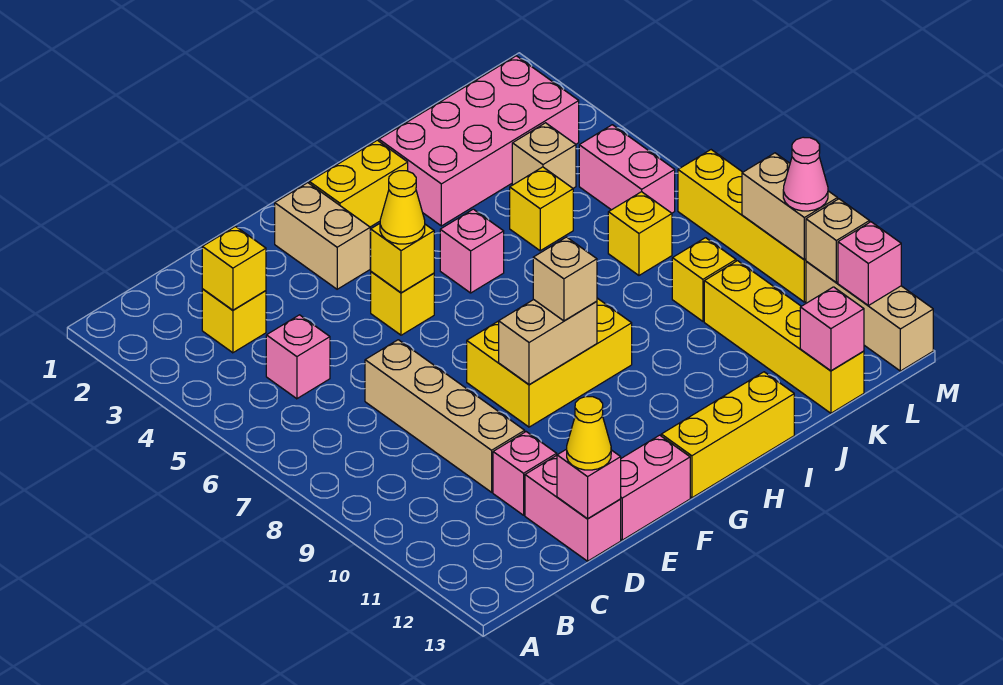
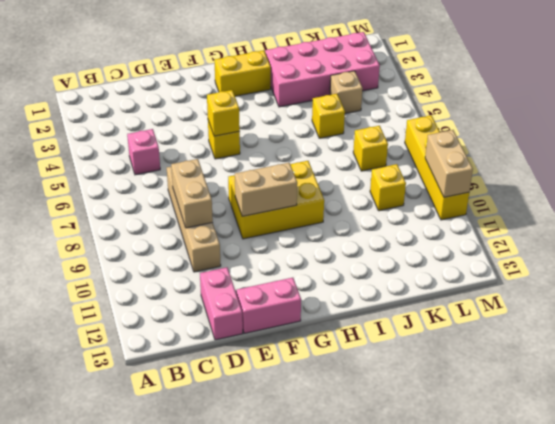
tan 1x2 brick [171,159,213,228] -> tan 1x2 brick moved to [275,183,370,289]
none -> yellow 1x1 brick [202,289,266,353]
none -> pink 1x1 brick [493,432,557,515]
none -> yellow 1x3 brick [661,372,794,498]
none -> pink 1x1 brick [440,209,504,293]

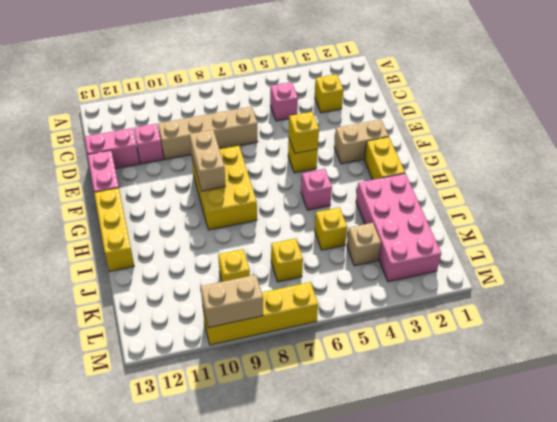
none -> yellow 1x4 brick [704,261,864,413]
none -> pink 1x2 brick [579,125,675,213]
none -> tan 1x3 brick [806,262,933,371]
none -> yellow 1x1 brick [202,227,266,310]

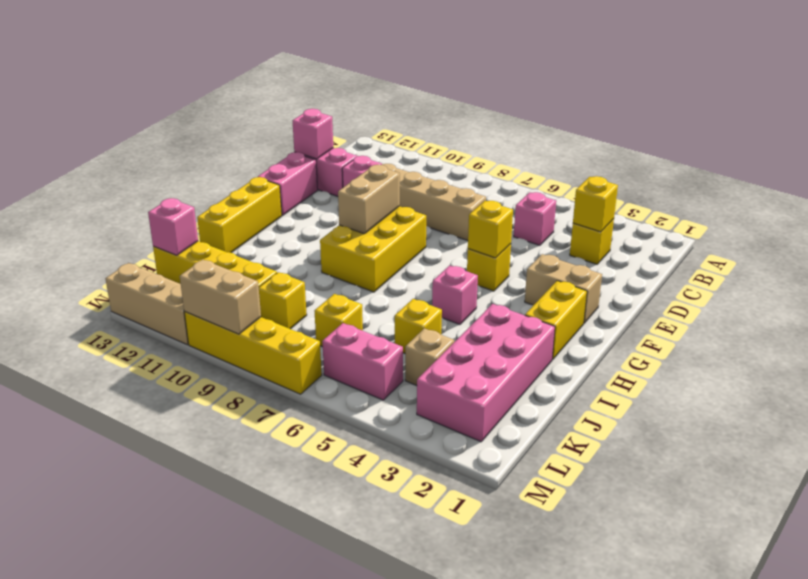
none -> tan 1x1 brick [806,199,870,283]
none -> pink 1x1 brick [838,222,901,305]
none -> yellow 1x1 cone [567,397,611,470]
none -> yellow 1x1 cone [380,171,425,244]

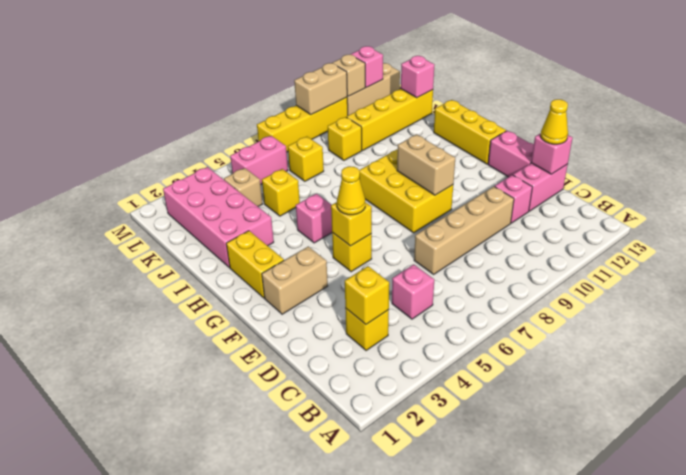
none -> tan 1x1 brick [533,237,597,321]
none -> pink 1x1 cone [783,137,828,211]

